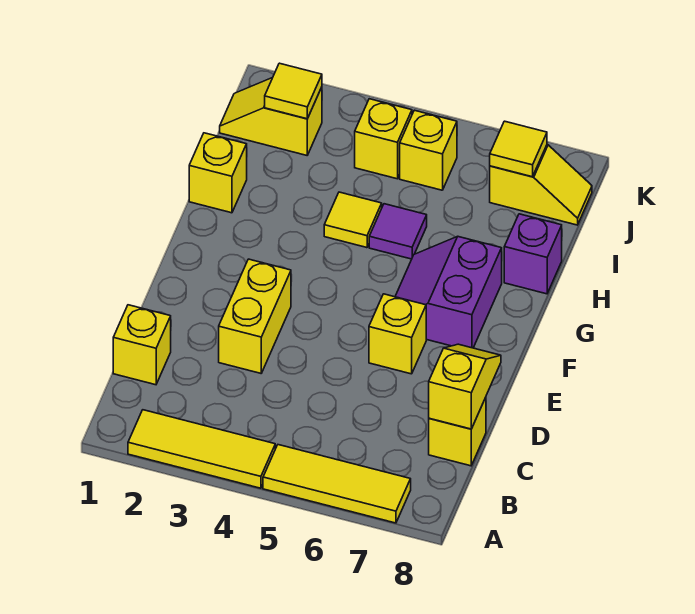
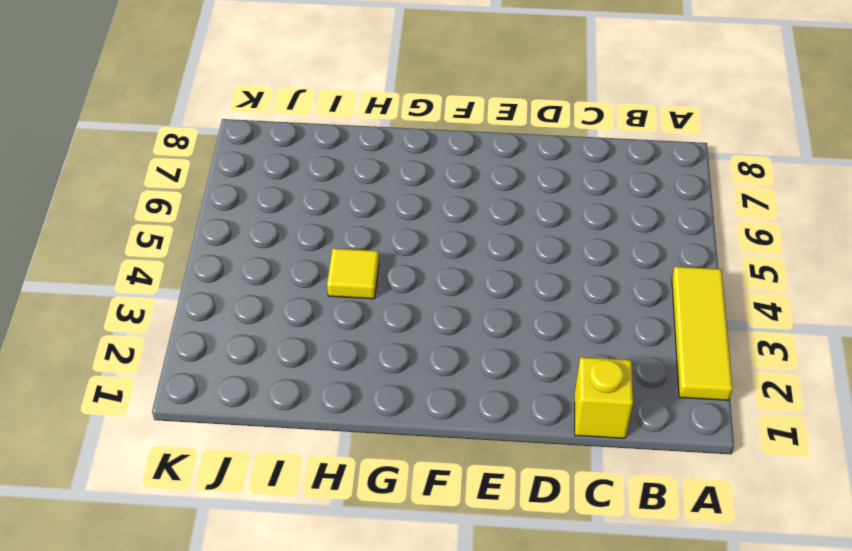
none -> yellow 1x3 tile [263,445,411,523]
none -> yellow 1x1 brick [429,397,486,466]
none -> yellow 1x2 brick [219,259,291,373]

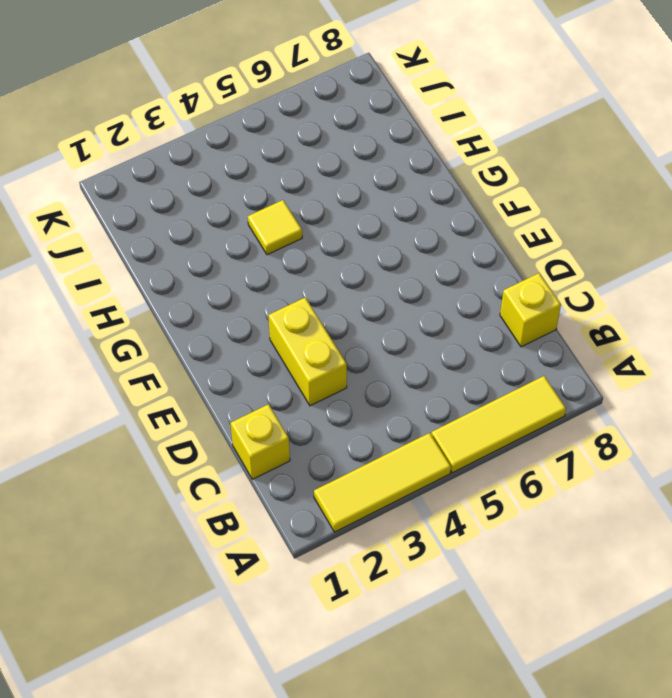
none -> yellow 1x1 brick [369,294,426,374]
none -> purple 2x2 slope [395,237,502,348]
none -> yellow 1x1 brick [189,133,247,213]

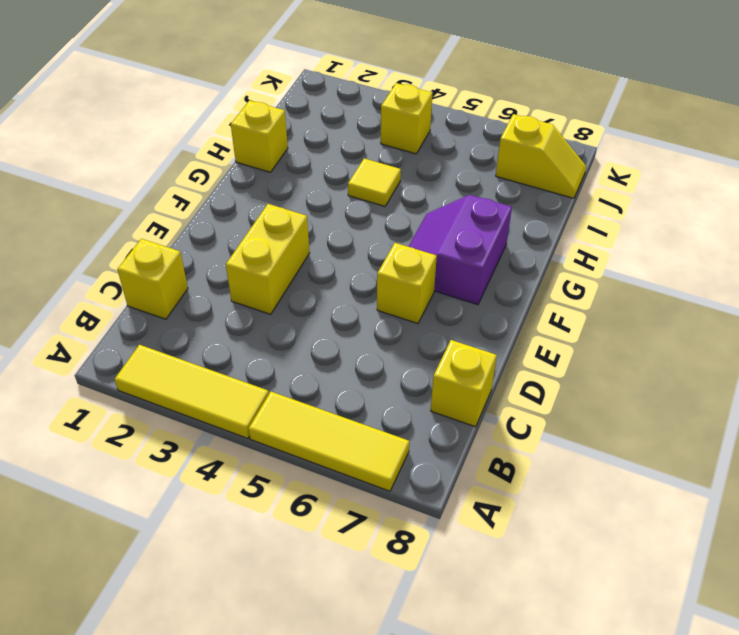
none -> purple 1x1 tile [369,204,427,259]
none -> purple 1x1 brick [504,214,562,294]
none -> yellow 1x2 slope [220,78,322,155]

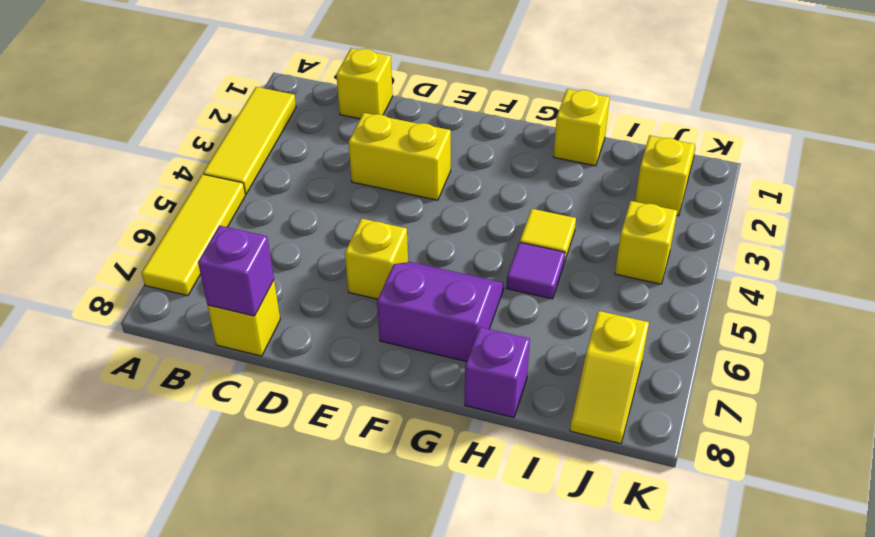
purple 1x1 brick [198,226,274,316] -> yellow 1x2 slope [429,344,501,429]
none -> yellow 1x1 brick [400,110,457,190]
none -> yellow 1x1 tile [265,63,322,119]
none -> yellow 1x1 tile [490,121,547,177]

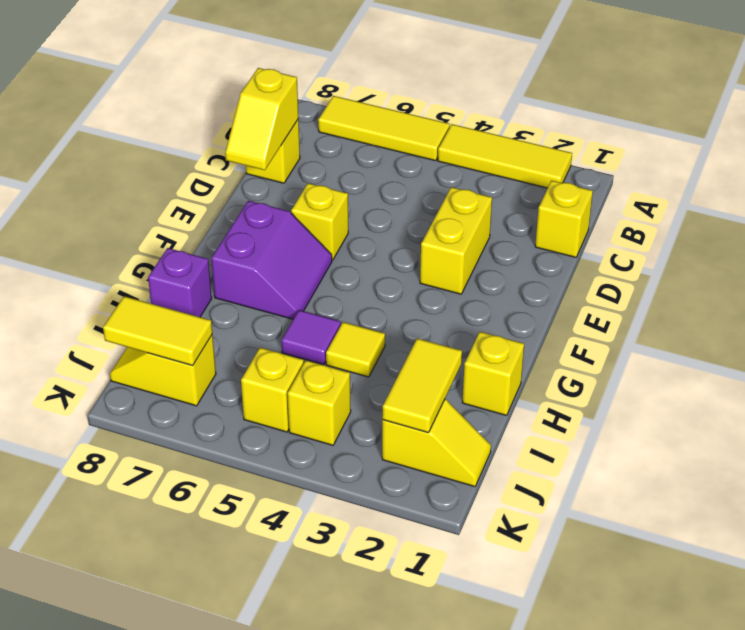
yellow 1x2 tile [382,338,462,433] -> yellow 1x1 tile [265,63,322,119]
yellow 1x2 tile [103,296,212,366] -> yellow 1x1 tile [490,121,547,177]

